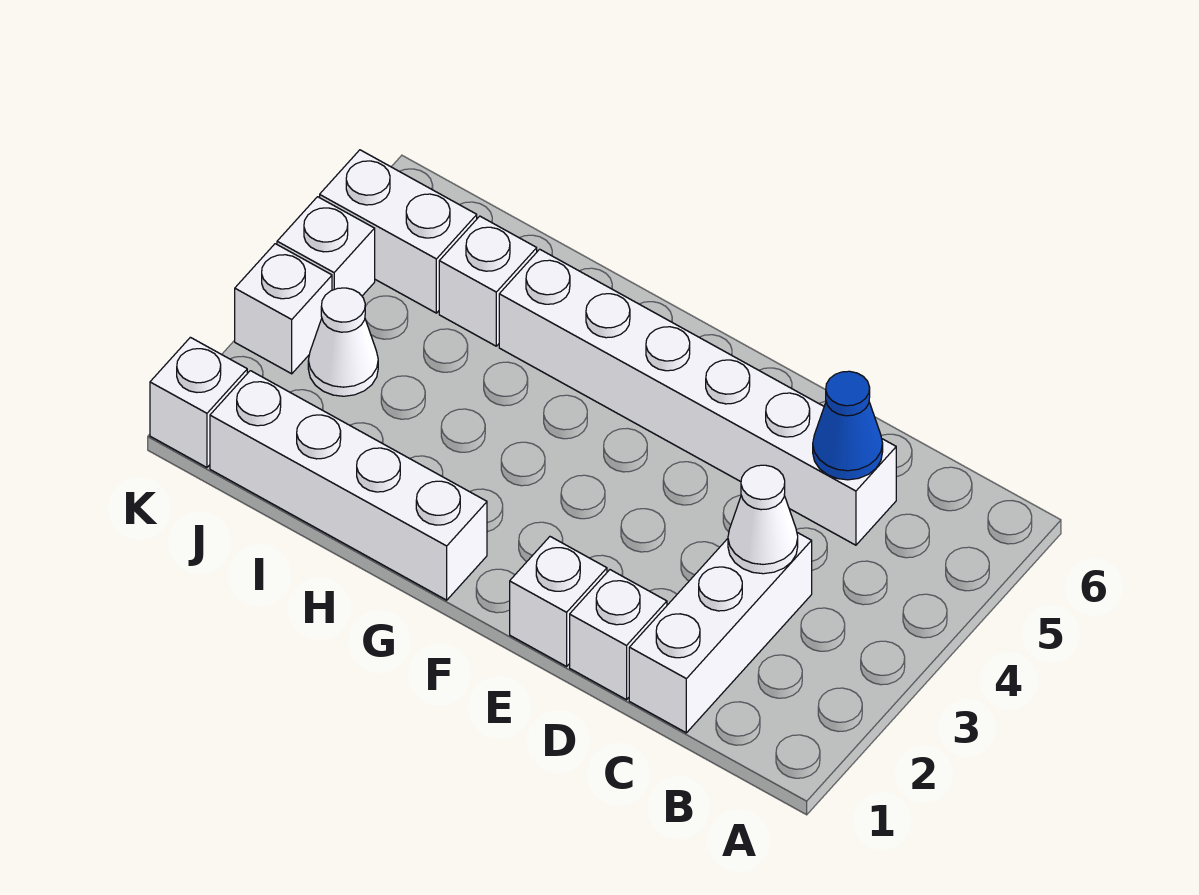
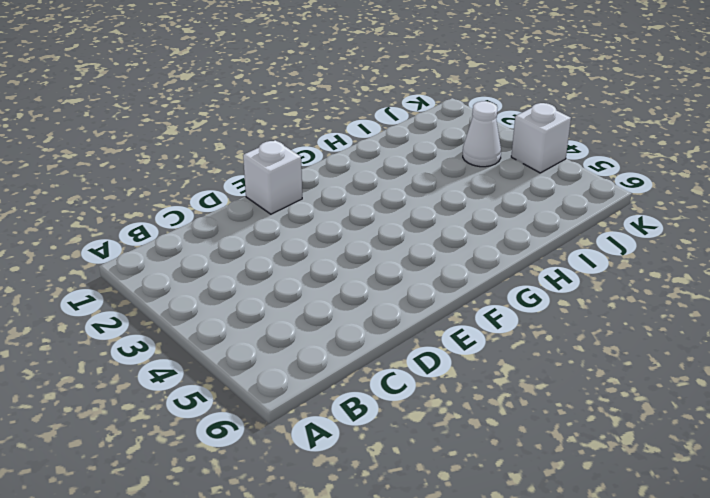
none -> white 1x3 brick [629,533,812,733]
none -> white 1x6 brick [499,249,896,545]
none -> white 1x1 brick [570,570,667,700]

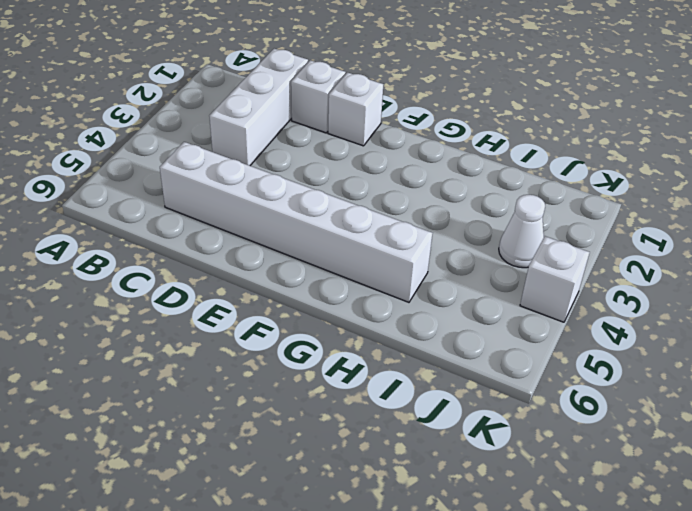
none -> white 1x4 brick [210,371,487,600]
none -> white 1x1 brick [439,216,537,346]
none -> white 1x2 brick [320,150,477,313]

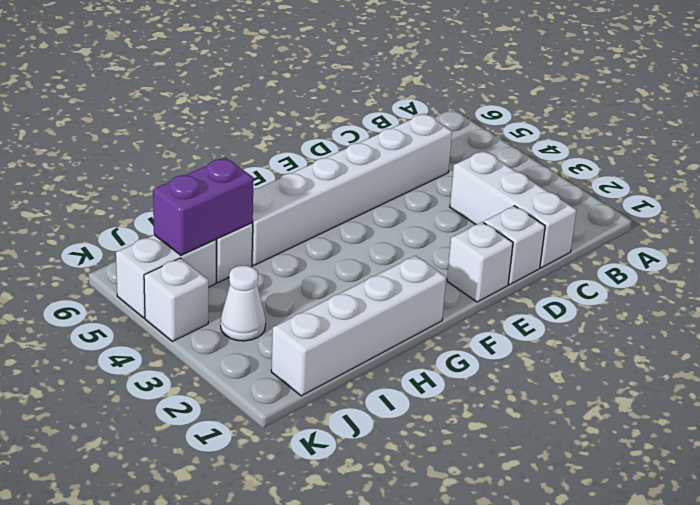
purple 1x2 brick [153,158,254,255] -> none
none -> white 1x1 brick [150,337,247,467]
none -> white 1x1 brick [235,244,332,374]
none -> white 1x1 cone [728,465,798,574]

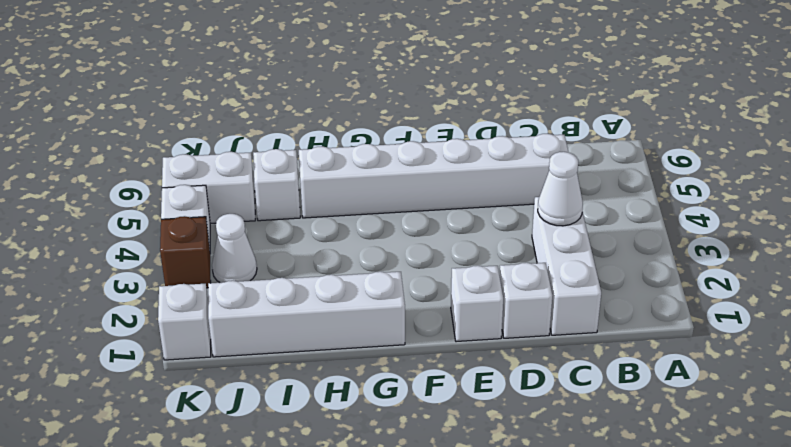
brown 1x1 brick [160,216,211,288] -> white 1x1 brick [235,244,332,374]
none -> blue 1x1 cone [813,371,883,480]

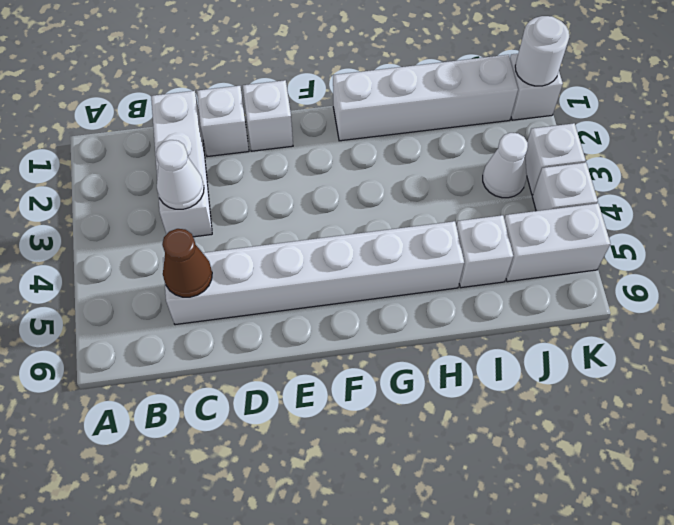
brown 1x1 cone [162,229,212,297] -> blue 1x1 cone [813,371,883,480]
white 1x1 round brick [515,16,569,86] -> none

